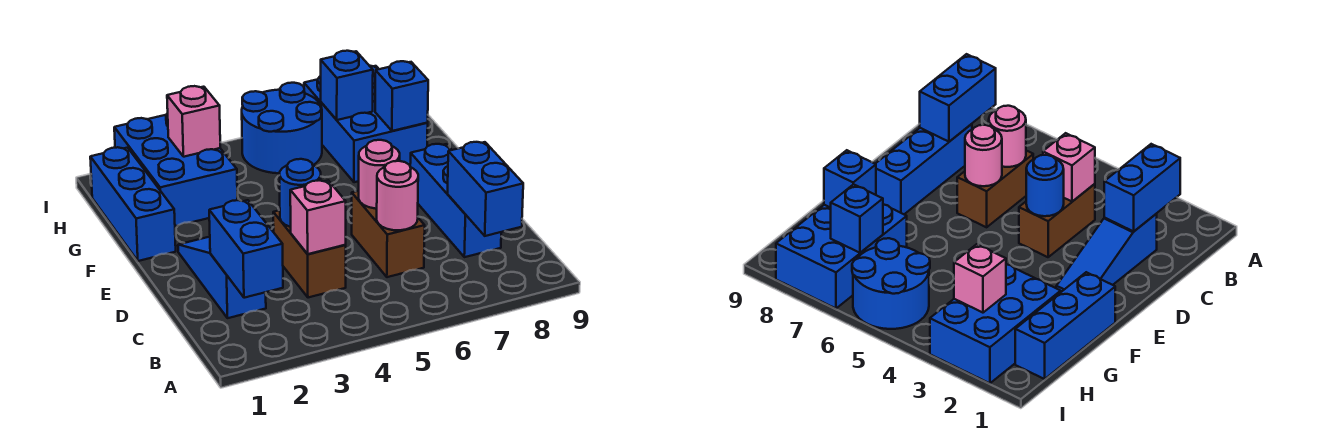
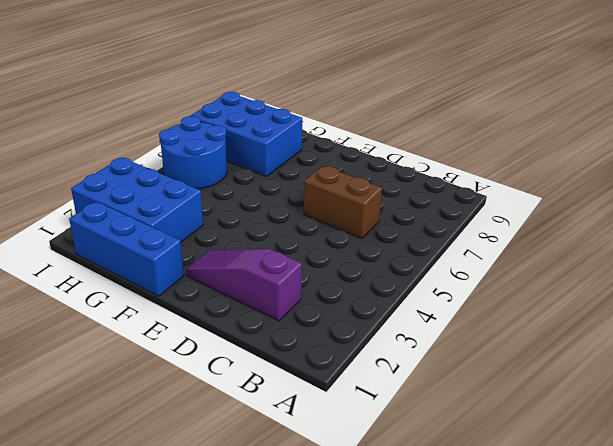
purple 1x3 slope [186,249,302,321] -> blue 1x3 slope [178,237,266,318]
none -> brown 1x2 brick [273,210,346,298]
none -> blue 1x3 brick [410,144,501,257]
none -> blue 1x2 brick [209,200,283,298]

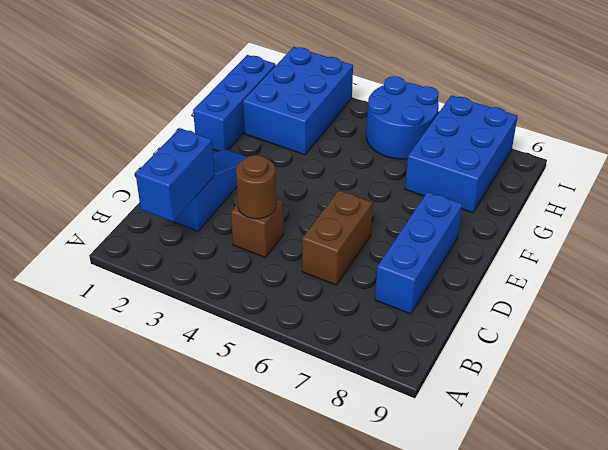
brown 1x1 brick [231,198,284,258] -> brown 1x2 brick [273,210,346,298]
brown 1x1 round brick [236,155,276,219] -> pink 1x1 brick [290,180,346,254]
none -> blue 1x2 brick [447,142,523,236]
none -> pink 1x1 round brick [377,161,418,230]
none -> blue 1x1 round brick [279,159,321,227]

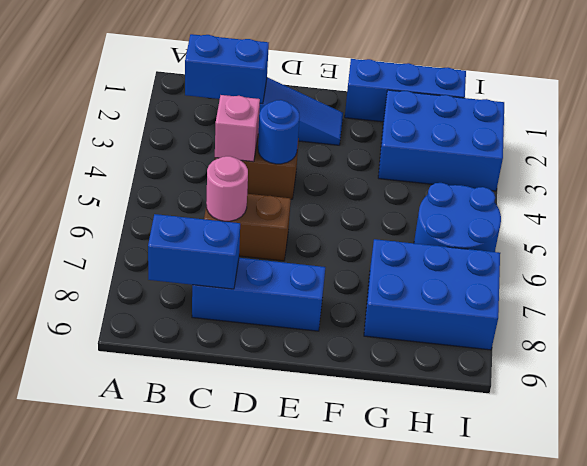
none -> pink 1x1 round brick [359,140,400,209]
none -> blue 1x1 brick [375,61,428,131]
none -> pink 1x1 brick [167,86,220,157]

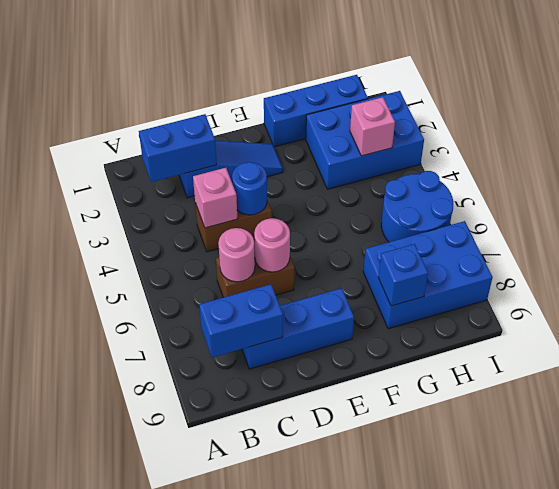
none -> blue 1x1 brick [321,51,373,120]

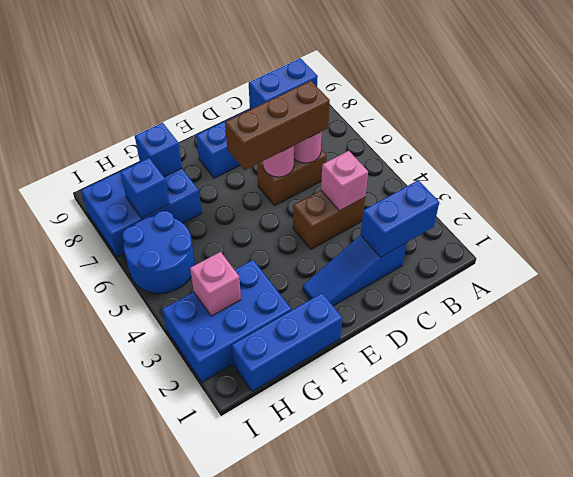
brown 1x3 brick [225,81,330,170] -> none
none -> blue 1x1 round brick [279,159,321,227]

